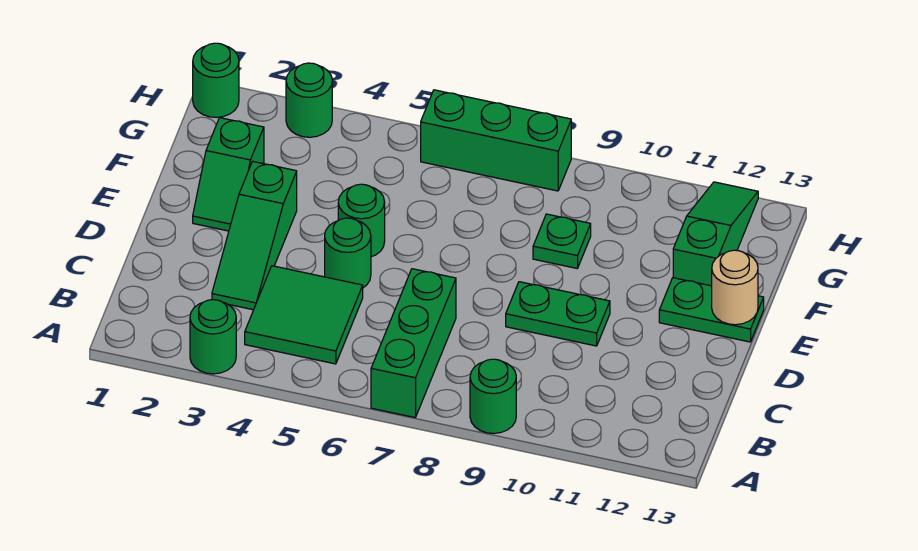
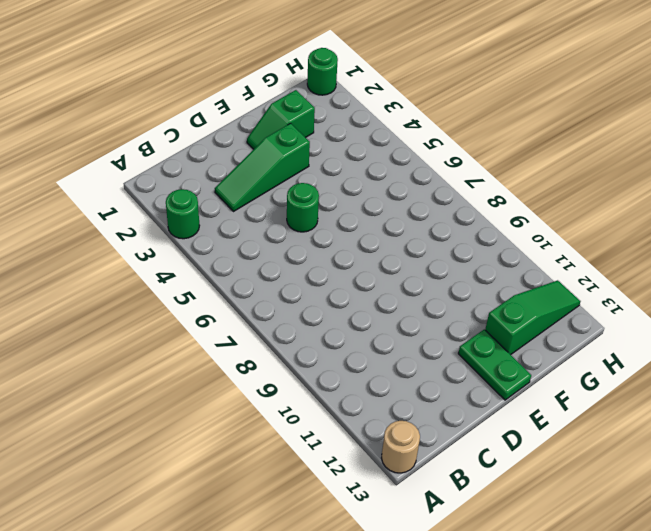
tan 1x1 round brick [382,421,420,473] -> tan 1x1 round brick moved to [712,250,758,325]
none -> green 1x3 brick [371,269,456,417]
none -> green 1x1 round brick [470,359,516,433]
none -> green 2x2 tile [245,266,363,364]

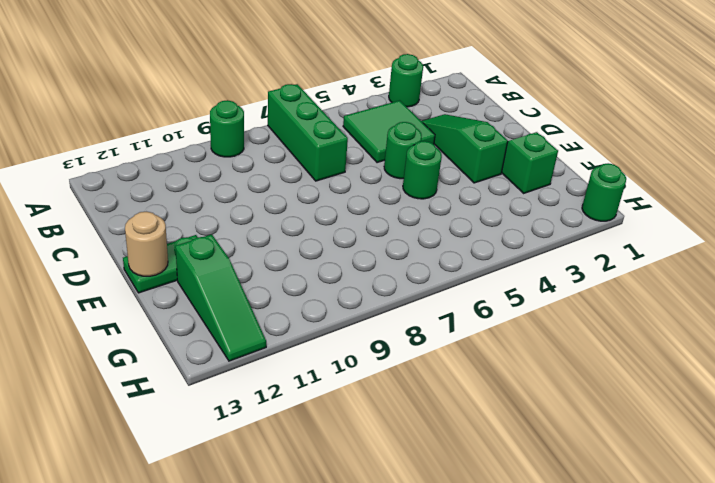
none -> green 1x2 plate [506,282,610,346]
none -> green 1x1 plate [533,214,591,268]
none -> green 1x1 round brick [286,63,332,137]

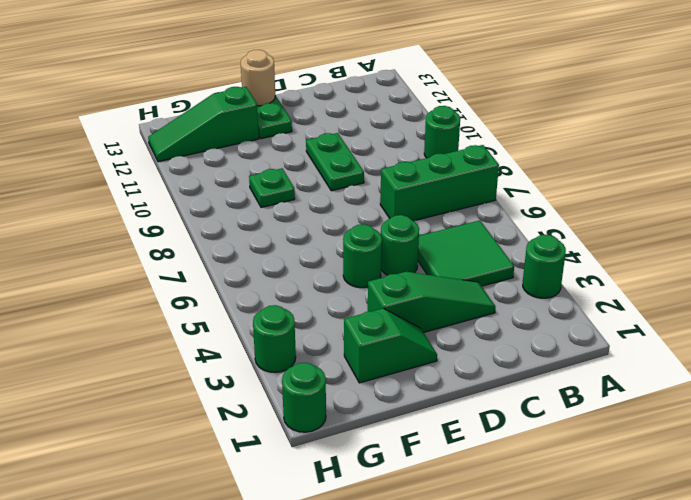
none -> green 1x3 brick [421,90,571,191]

